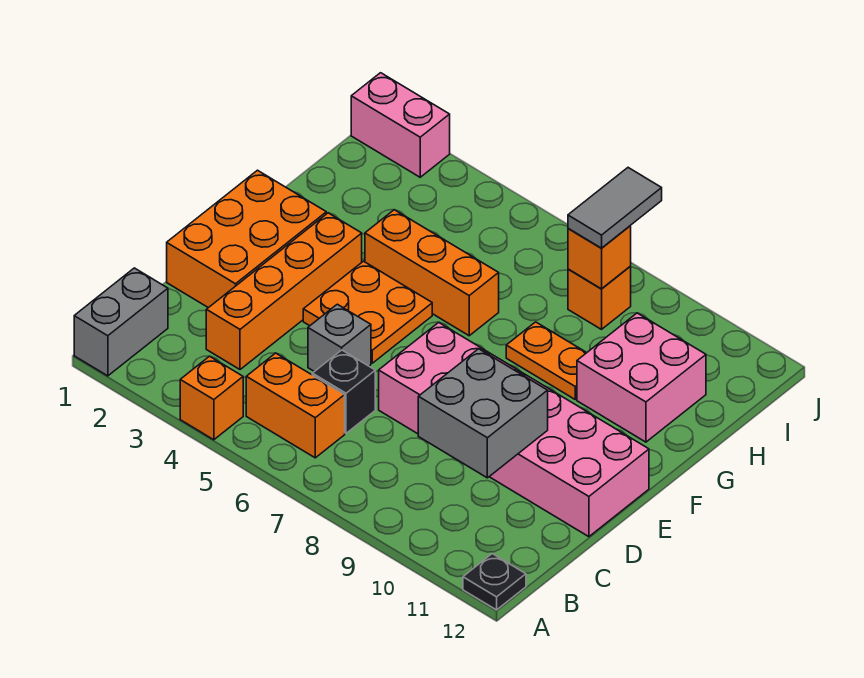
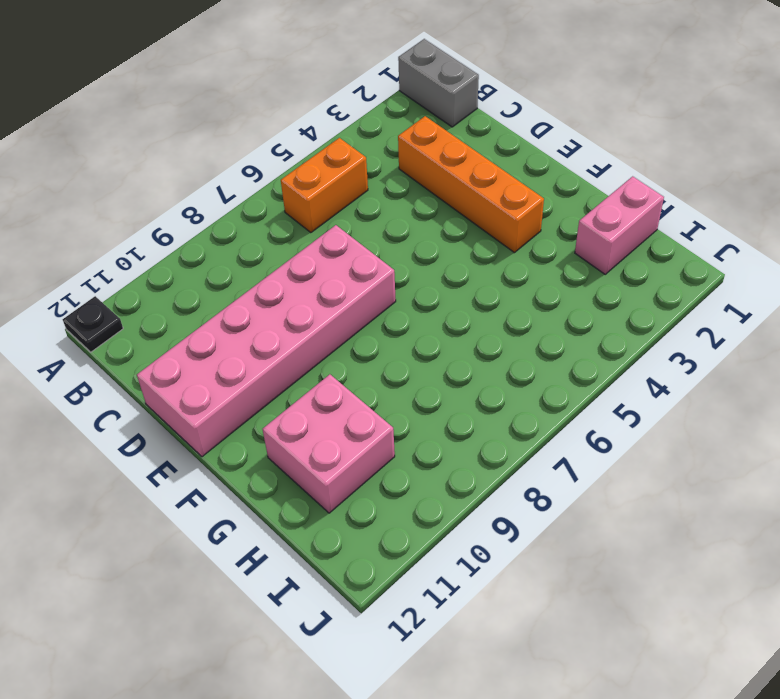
pink 1x2 brick [575,176,664,274] -> pink 1x2 brick moved to [351,73,450,177]
none -> orange 1x1 brick [180,356,243,440]
none -> black 1x1 brick [312,350,375,433]
none -> orange 2x3 brick [167,170,326,308]

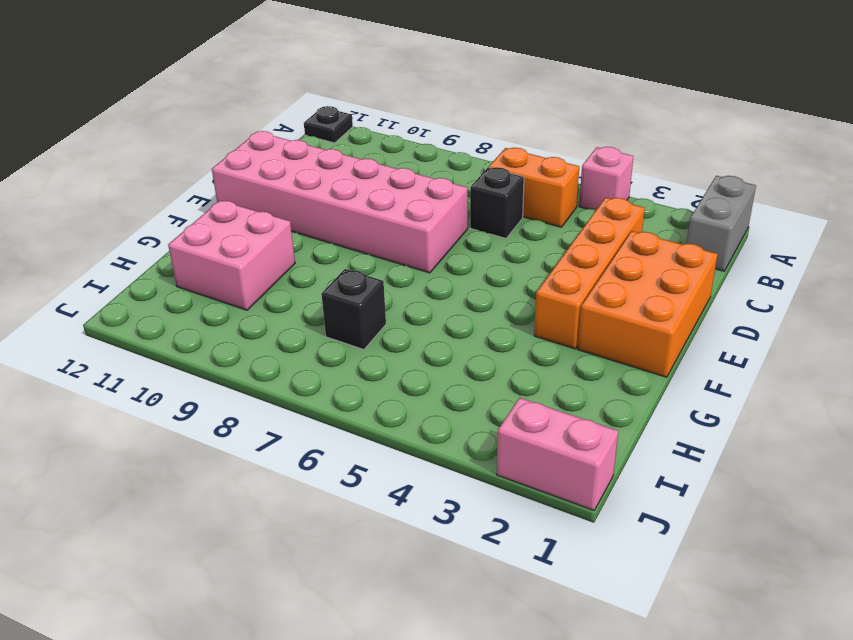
pink 1x1 brick [579,147,634,210] -> orange 1x1 brick [180,356,243,440]
black 1x1 brick [321,269,386,350] -> none
none -> grey 1x1 brick [308,304,371,372]
none -> orange 2x2 plate [303,261,432,363]
none -> orange 1x3 brick [365,210,499,336]

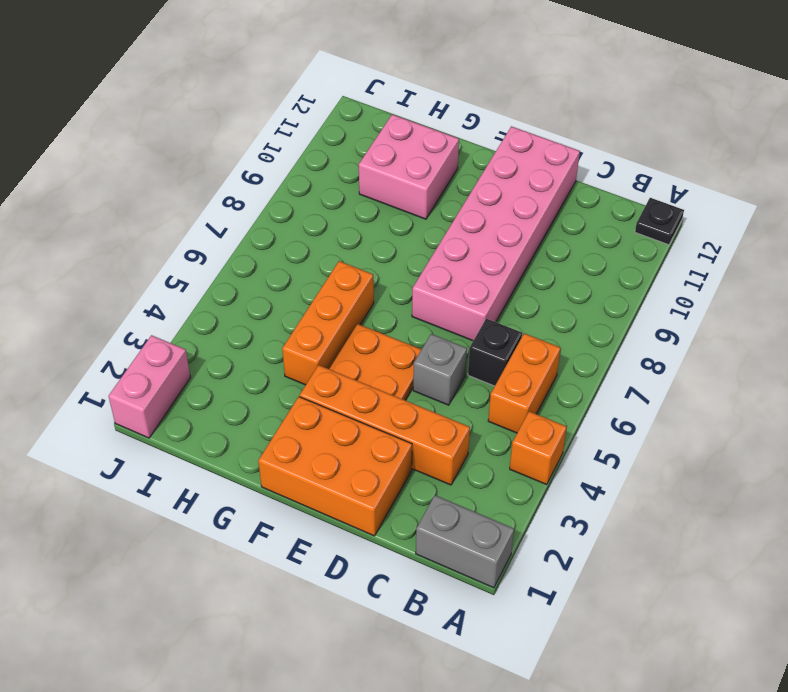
none -> orange 1x2 plate [506,322,587,399]
none -> orange 1x1 brick [568,266,631,329]
none -> grey 2x2 brick [418,349,548,478]

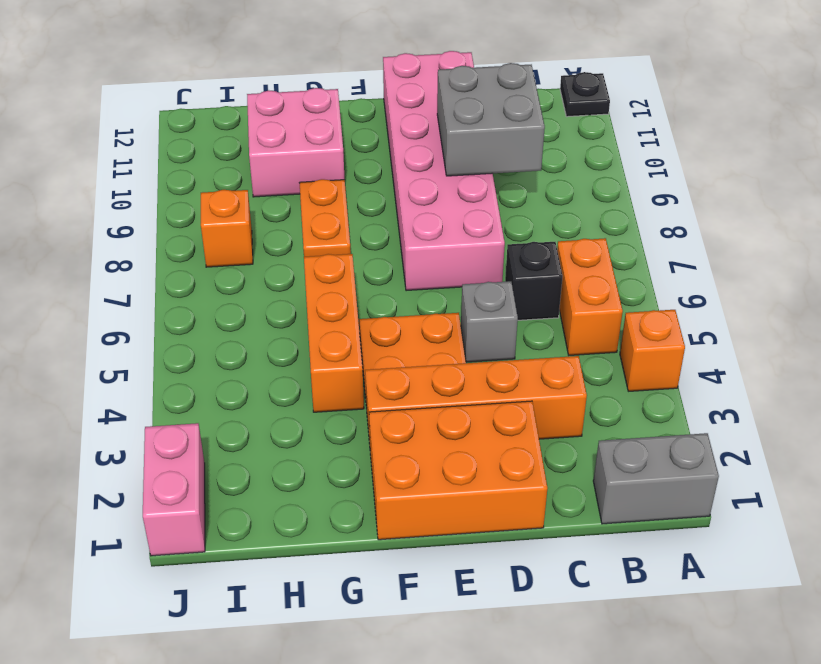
none -> orange 1x1 brick [568,226,631,289]
none -> grey 1x2 tile [568,168,662,248]

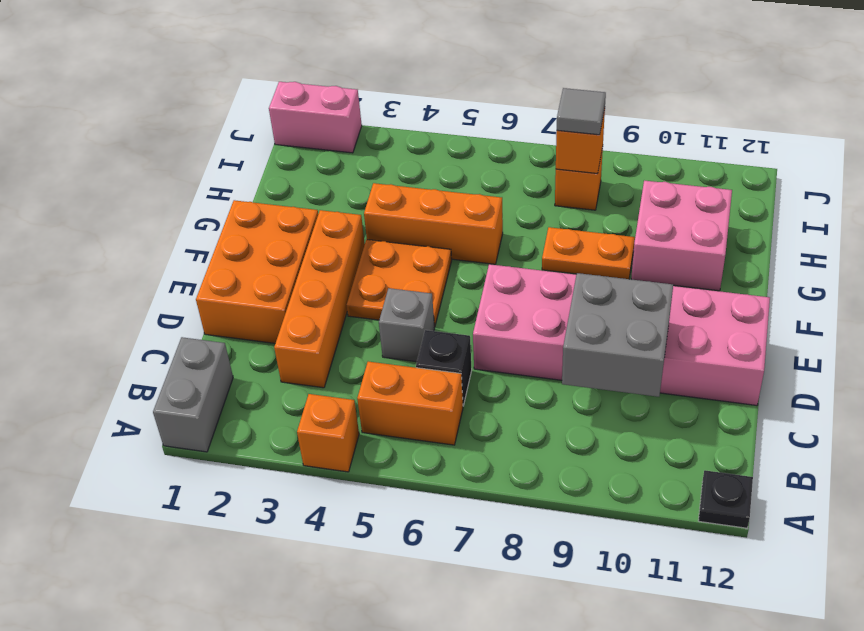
grey 1x1 tile [557,88,606,135] -> grey 1x2 tile [568,168,662,248]

